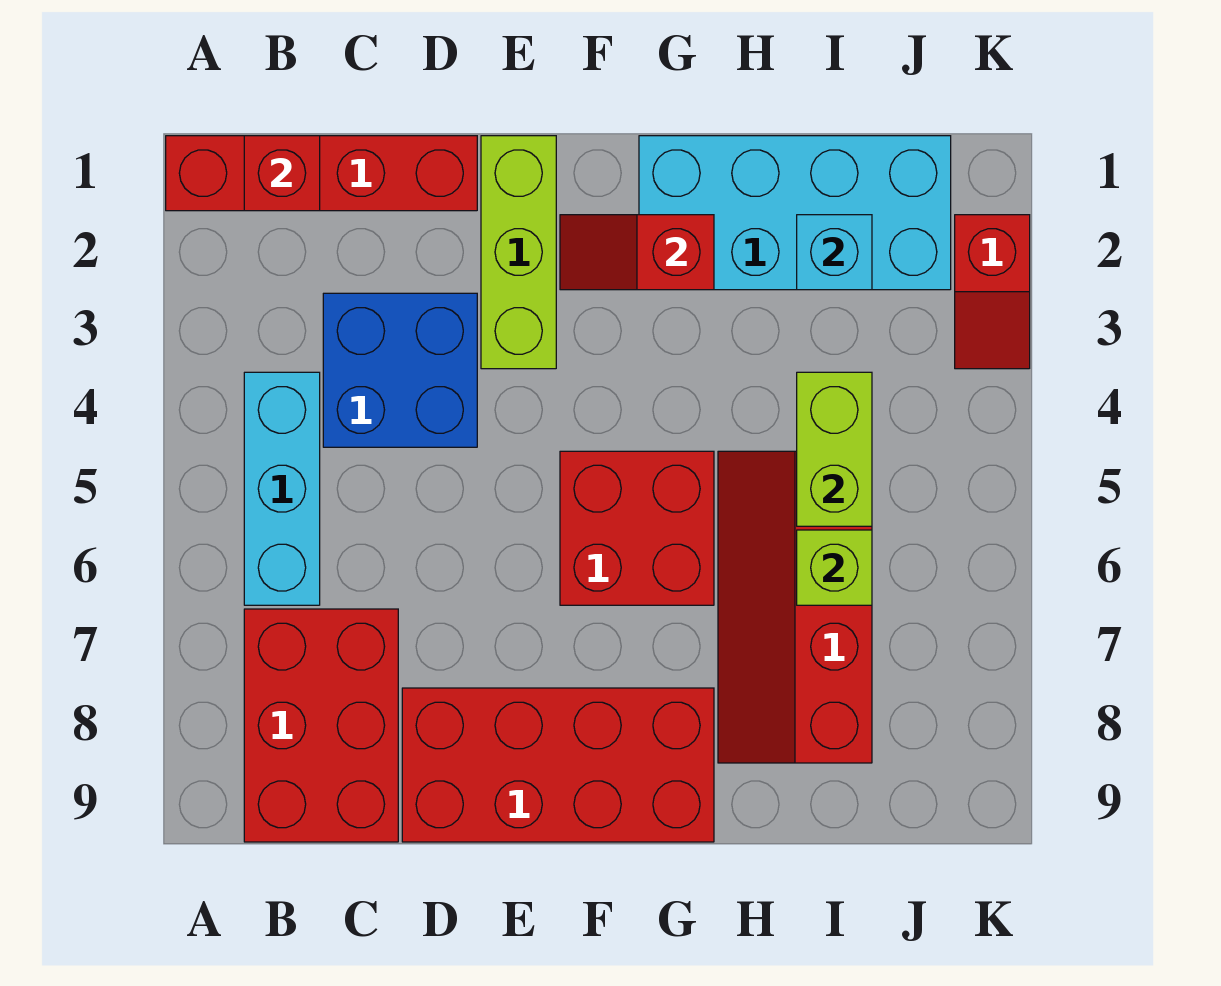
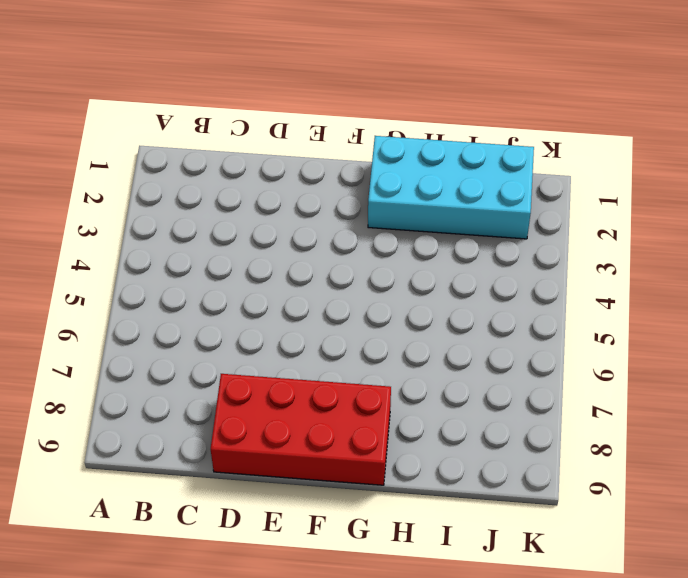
none -> red 1x4 brick [166,136,477,211]
none -> cyan 1x3 brick [244,372,320,605]
none -> red 2x3 brick [244,609,398,842]

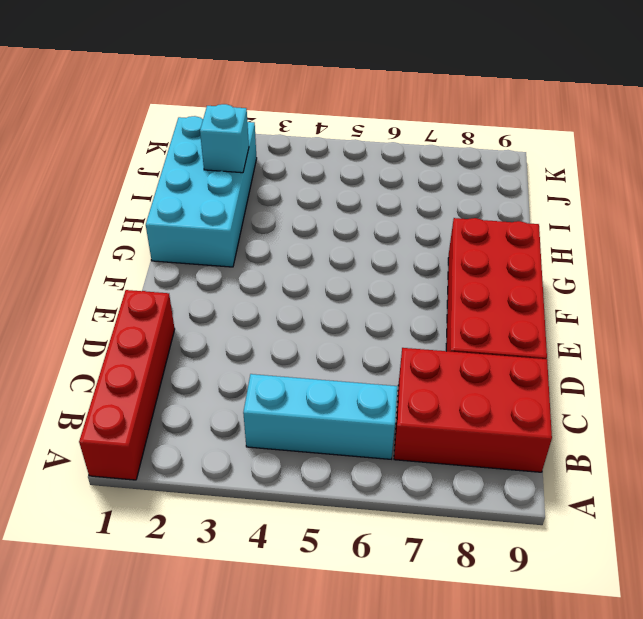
none -> blue 2x2 brick [323,293,477,447]
none -> lime 1x3 brick [481,136,556,369]
none -> red 2x2 brick [560,451,714,605]

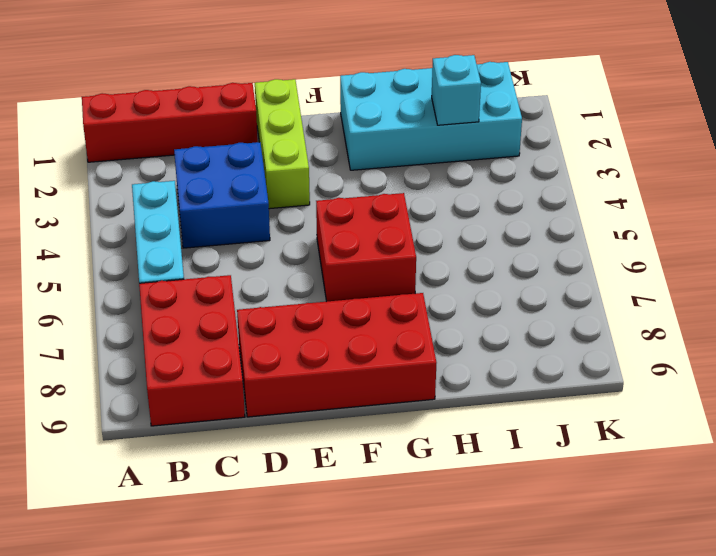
none -> red 2x4 slope [718,451,872,763]
none -> red 1x2 slope [955,215,1030,369]
none -> red 1x1 brick [244,136,320,211]

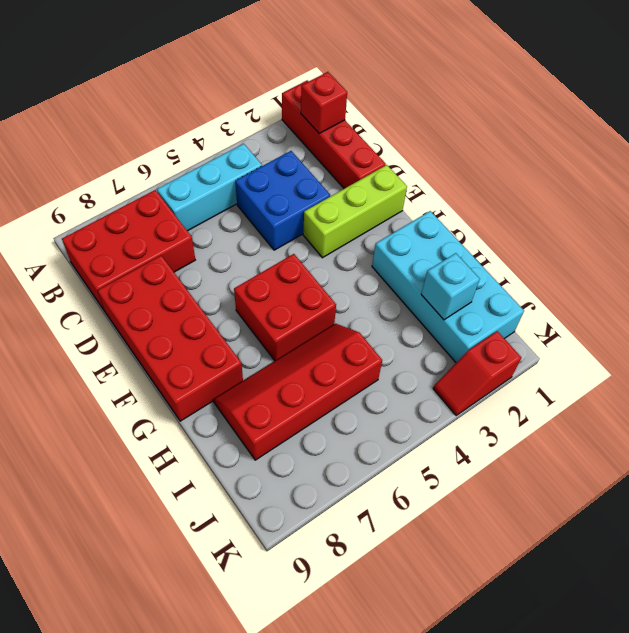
none -> red 1x2 slope [560,215,714,290]
none -> lime 1x2 brick [797,372,872,526]
none -> lime 1x1 brick [797,530,872,605]

